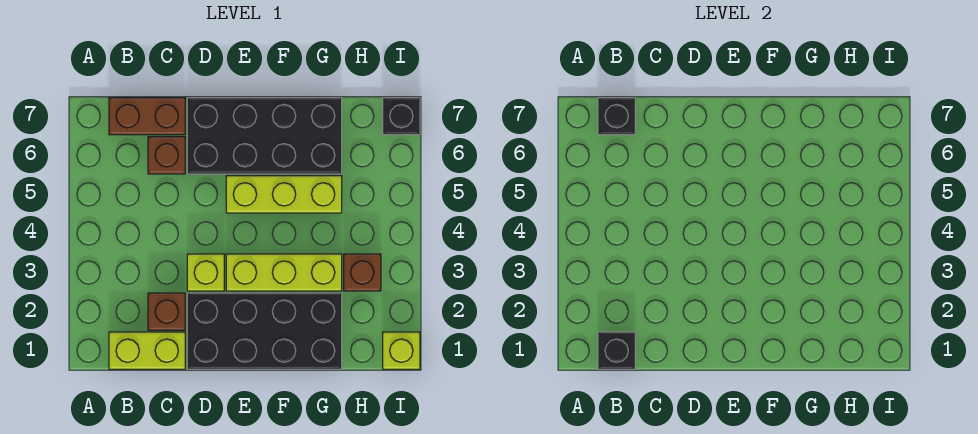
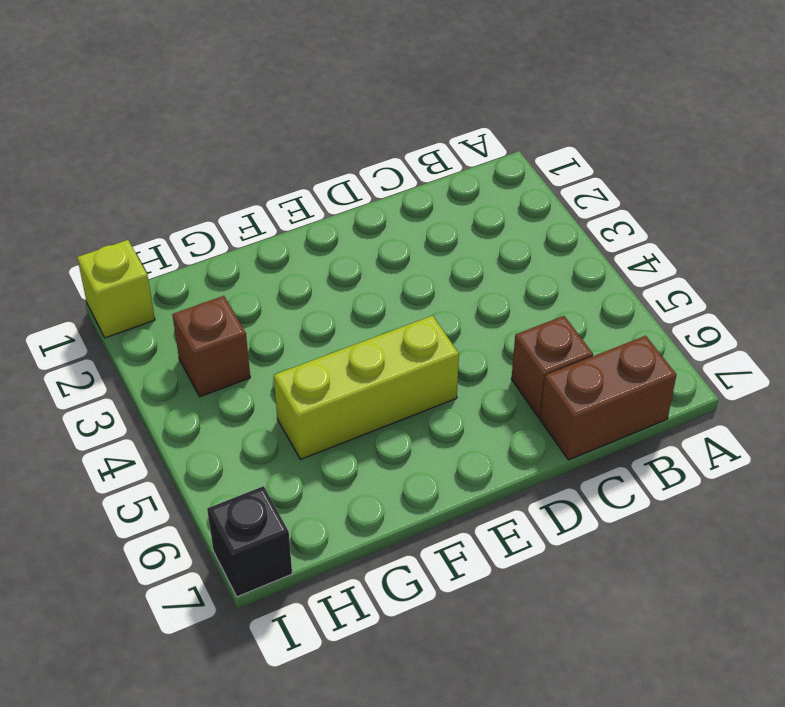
none -> lime 1x2 brick [109,332,185,369]
none -> brown 1x1 brick [148,293,185,330]
none -> black 2x4 brick [187,293,342,369]

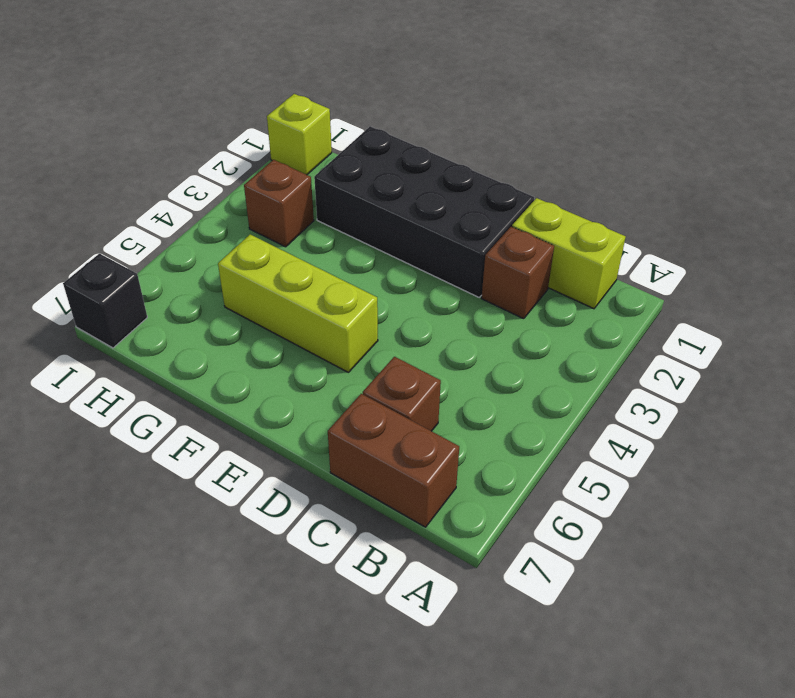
none -> lime 1x1 brick [187,254,224,291]
none -> black 2x4 brick [187,98,342,174]
none -> lime 1x3 brick [226,254,342,291]

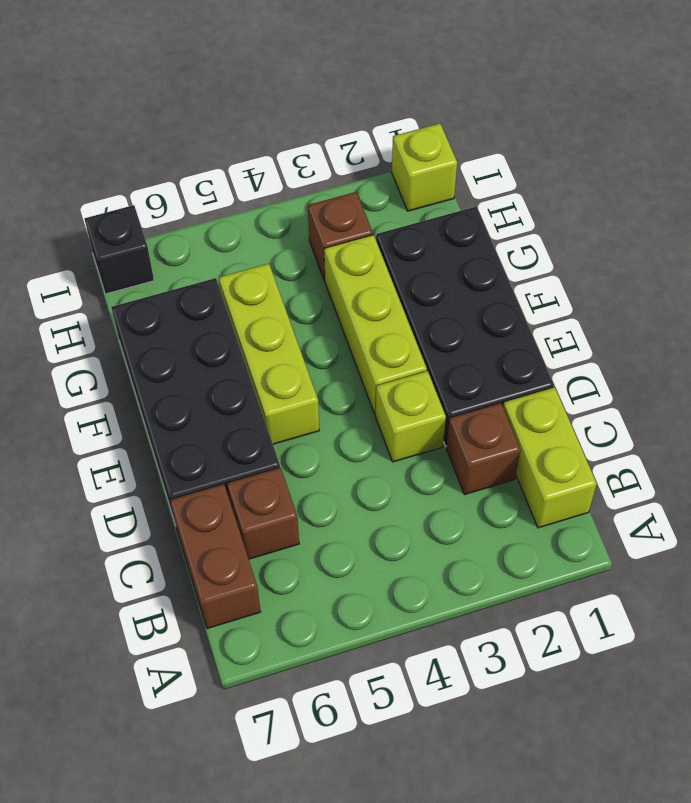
none -> black 1x1 brick [598,332,635,369]
none -> black 1x1 brick [598,98,635,135]

